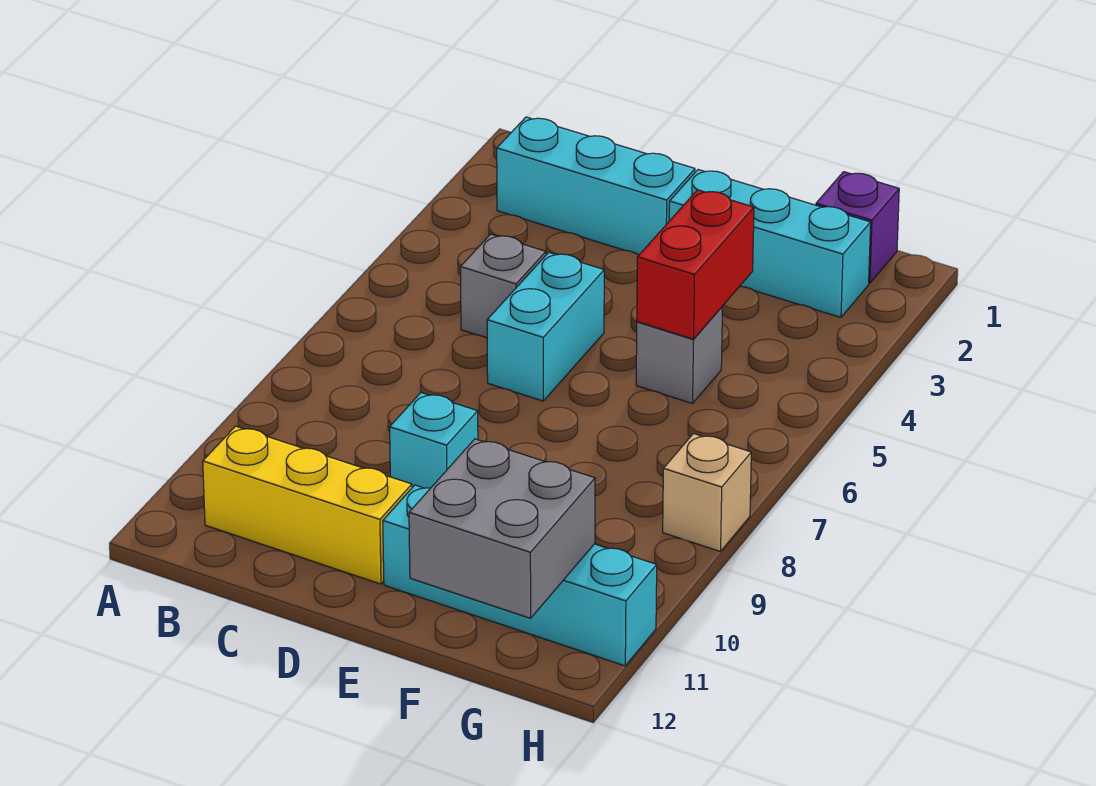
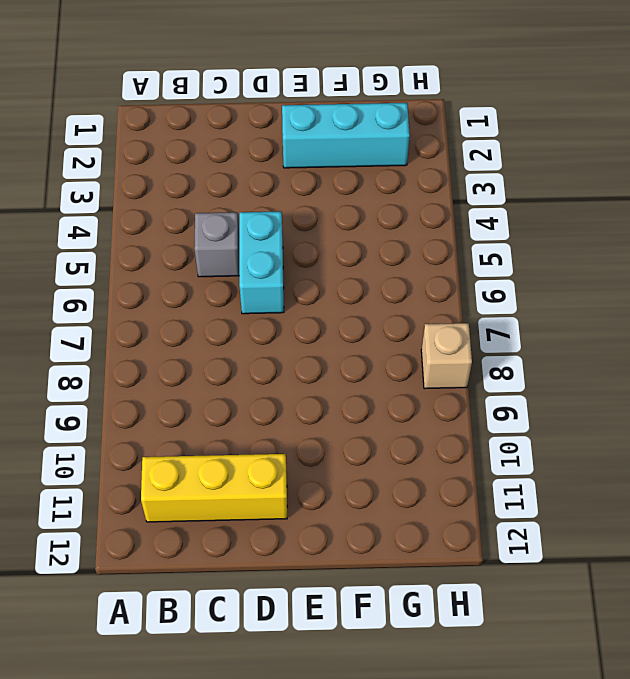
none -> cyan 1x3 brick [497,117,695,255]
none -> cyan 1x1 brick [390,393,478,488]
none -> cyan 1x4 brick [383,485,657,666]

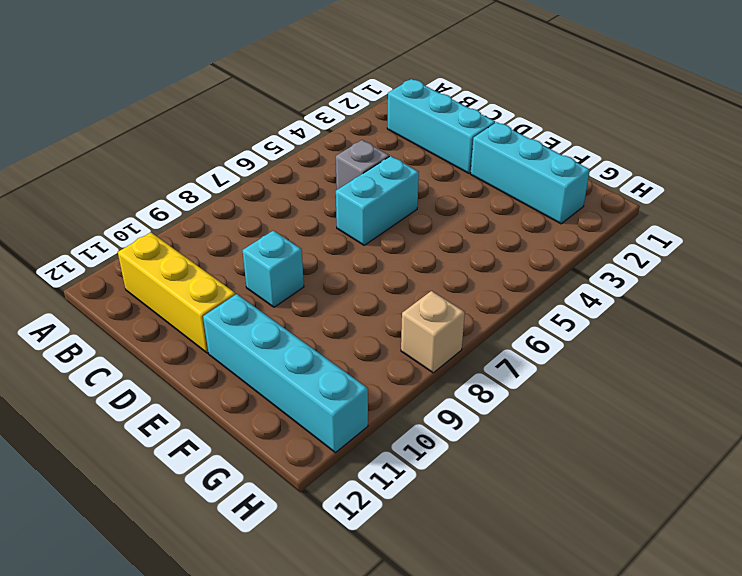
none -> grey 1x1 brick [636,307,723,404]
none -> purple 1x1 brick [816,172,899,283]
none -> red 1x2 brick [637,190,754,339]

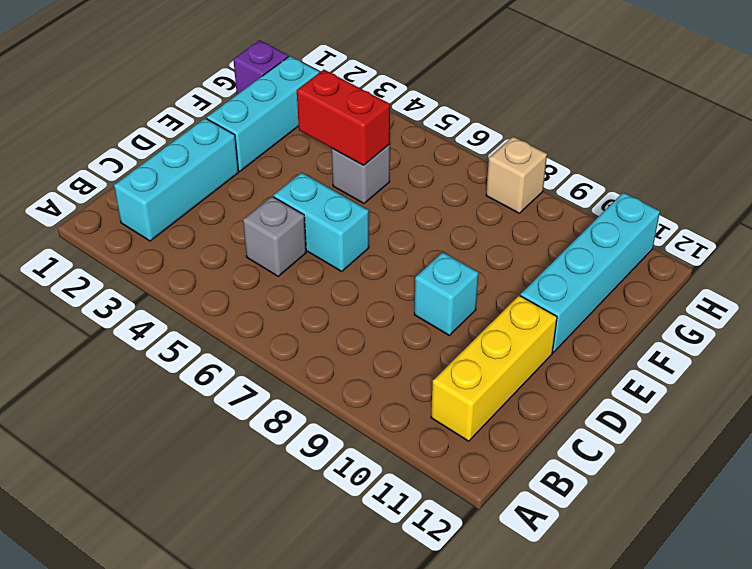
none -> grey 2x2 brick [409,439,595,618]

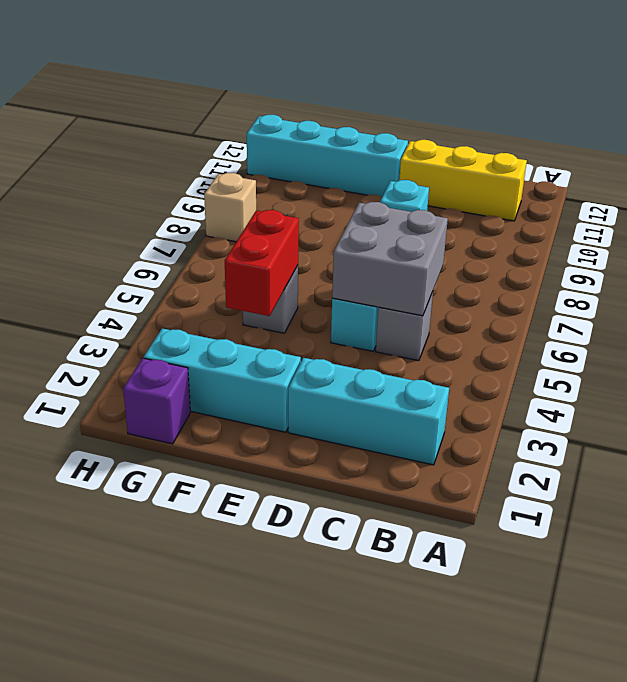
grey 2x2 brick [332,202,448,316] -> grey 2x2 brick moved to [409,439,595,618]

